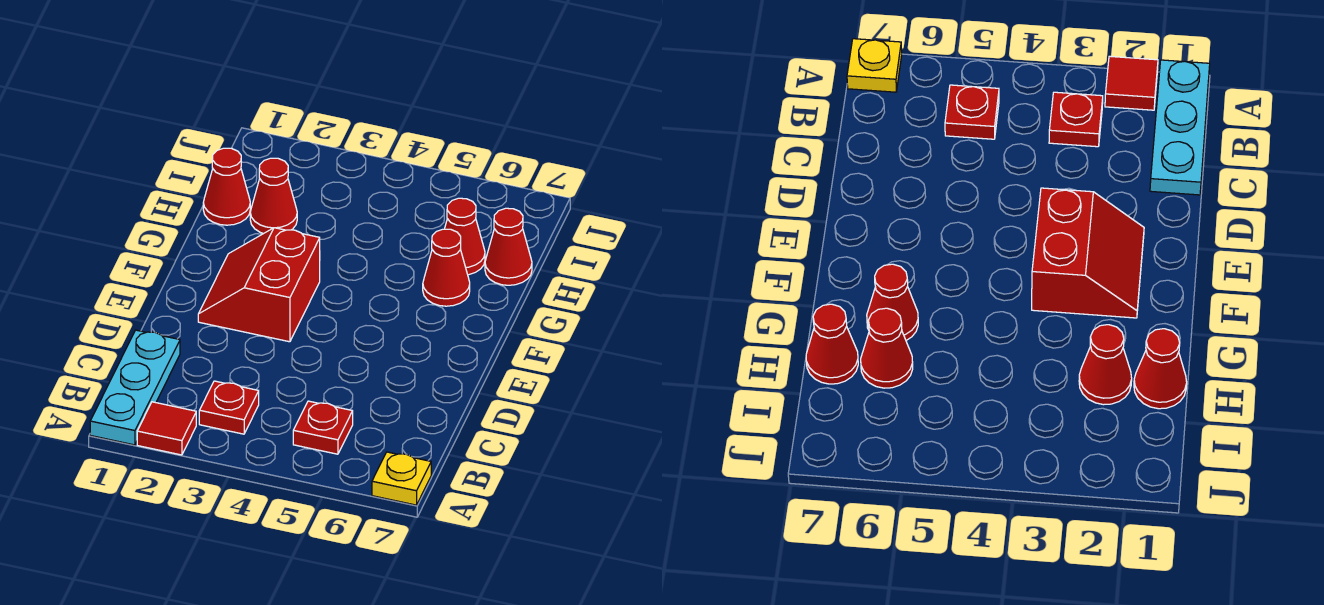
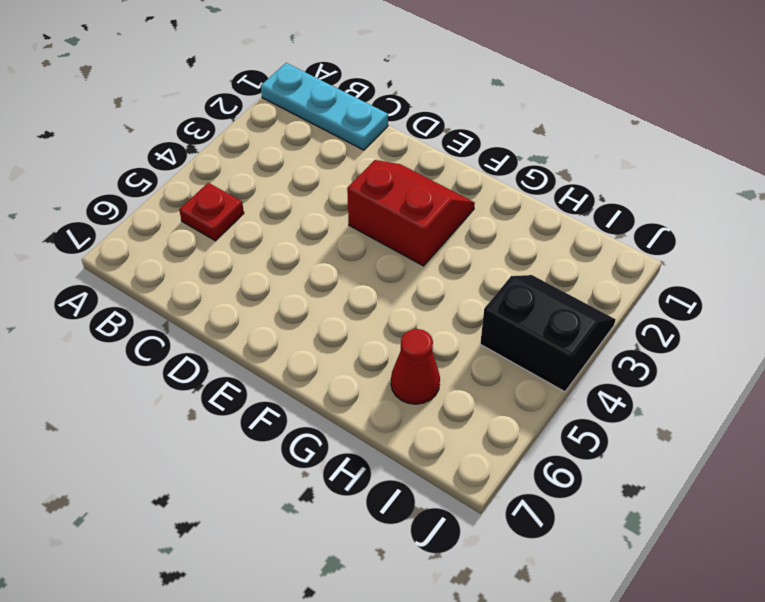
black 2x2 slope [480,275,616,392] -> none
none -> red 1x1 tile [137,402,196,455]
none -> yellow 1x1 plate [372,452,431,505]

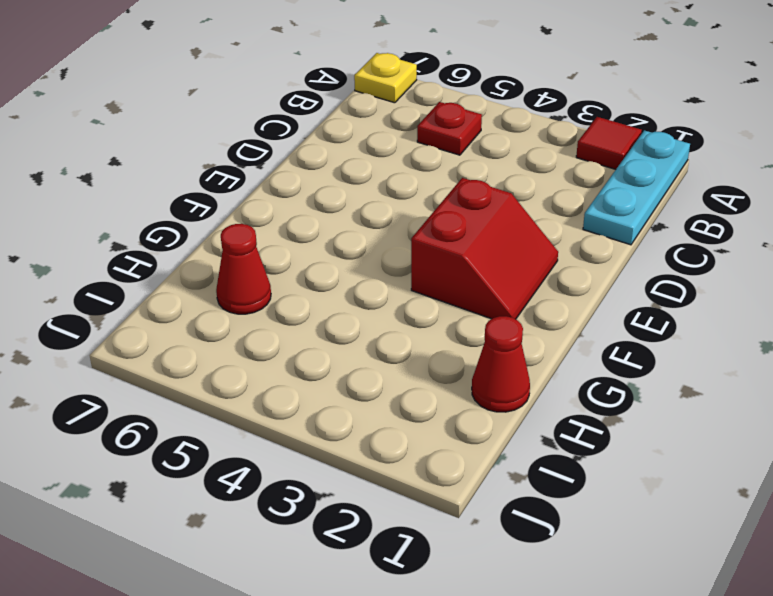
none -> red 1x1 plate [199,381,259,434]
none -> red 1x1 cone [423,229,470,306]

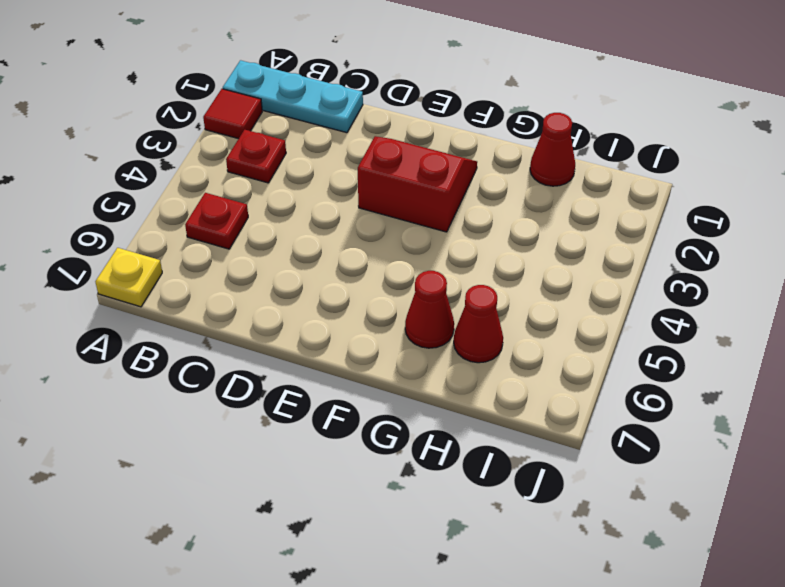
none -> red 1x1 cone [250,158,297,234]
none -> red 1x1 cone [485,208,532,285]

